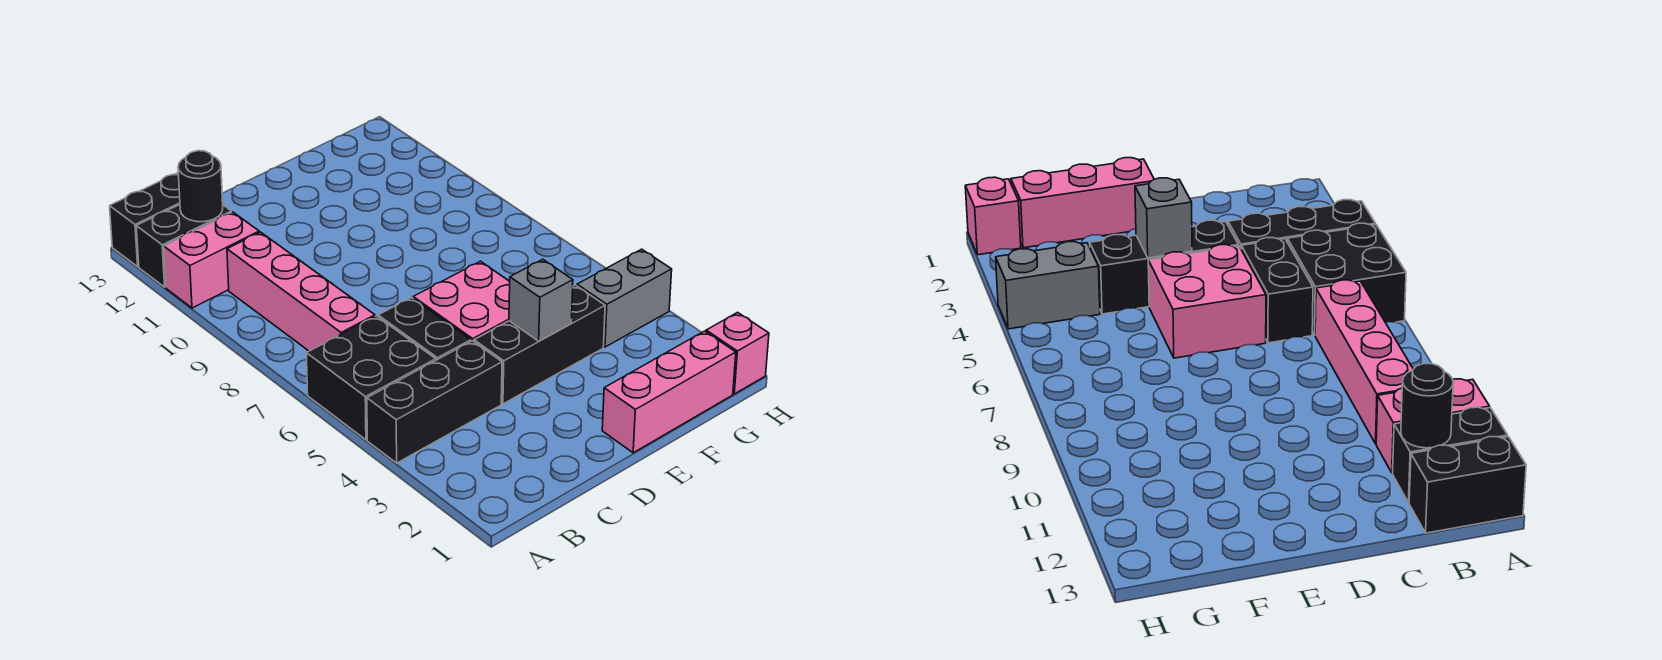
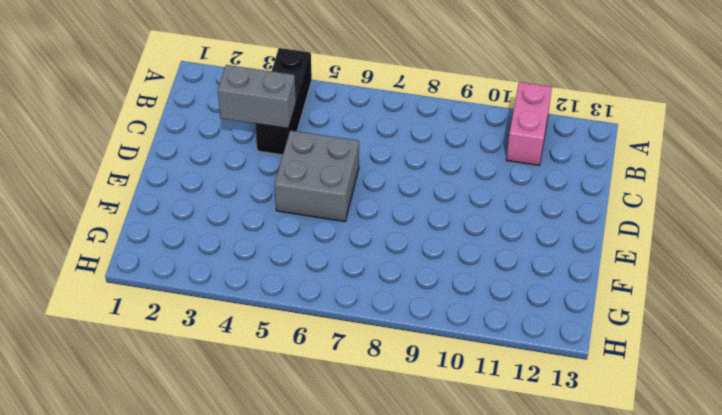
grey 1x2 brick [218,65,296,128] -> grey 1x2 brick turned to [577,249,672,347]
grey 2x2 brick [275,130,359,222] -> pink 2x2 brick [413,261,510,341]
none -> black 2x2 brick [307,316,436,440]
none -> black 1x2 brick [136,205,231,287]
none -> black 1x2 brick [110,173,180,267]

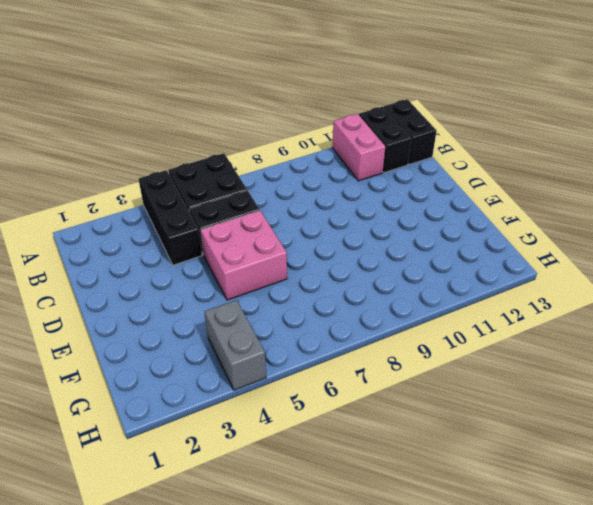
none -> pink 1x4 brick [227,232,375,351]
none -> black 1x3 brick [474,285,605,404]
none -> pink 1x3 brick [602,331,736,453]

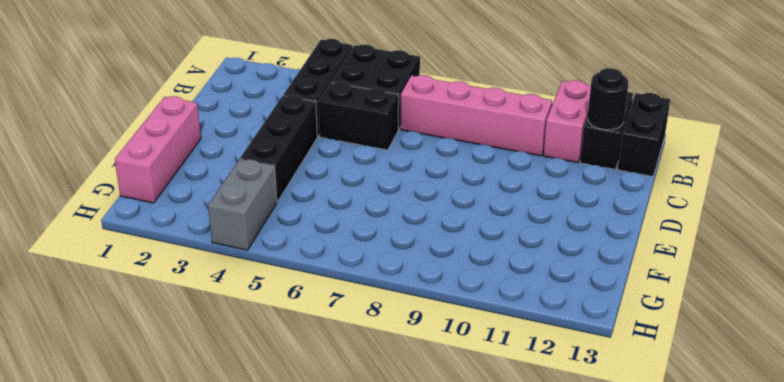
none -> pink 2x2 brick [413,261,510,341]
none -> pink 1x1 brick [706,312,769,394]
none -> grey 1x1 brick [509,259,573,341]

